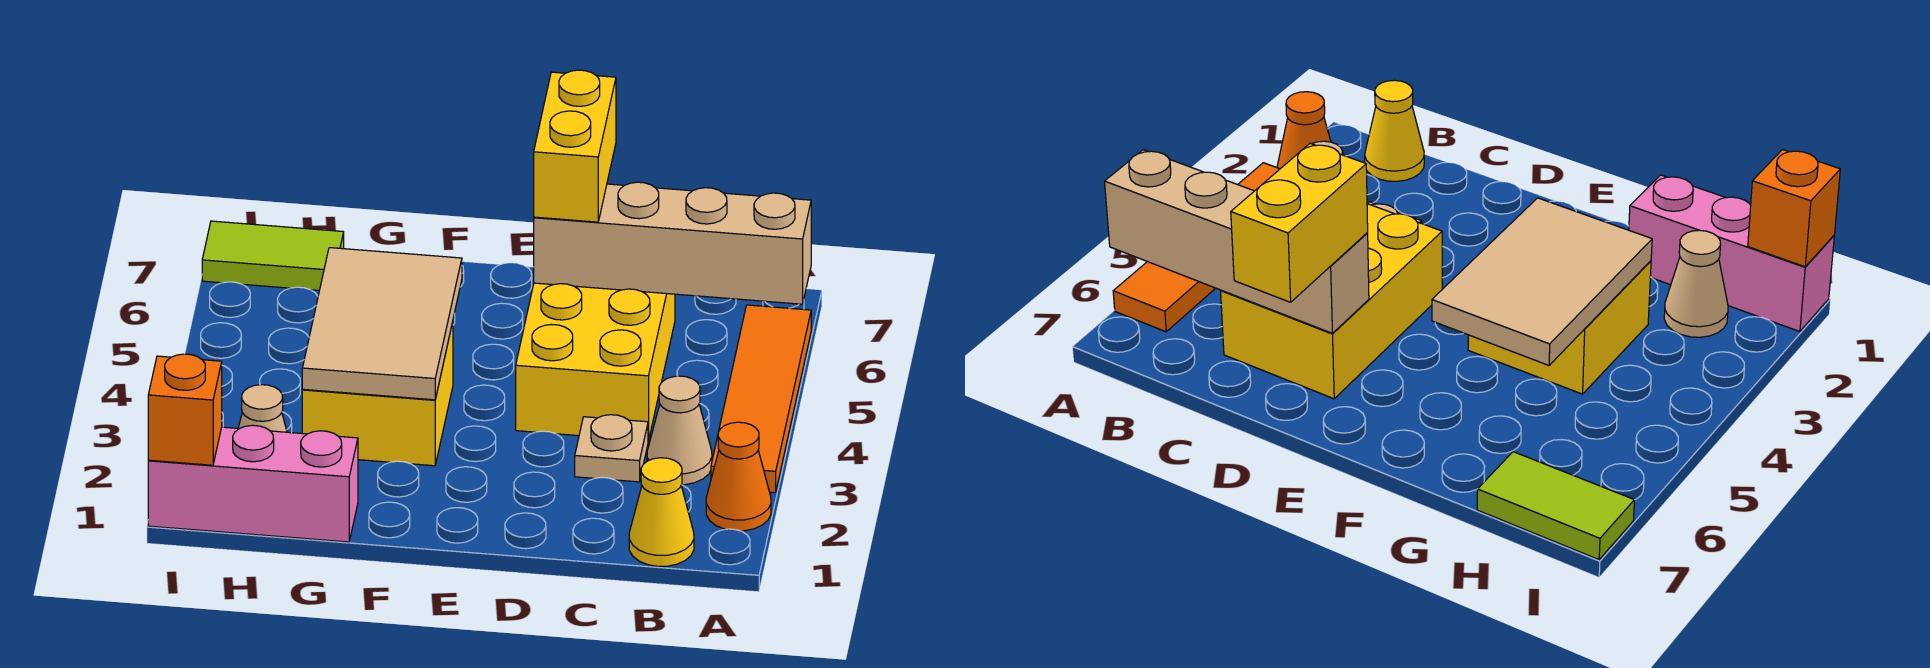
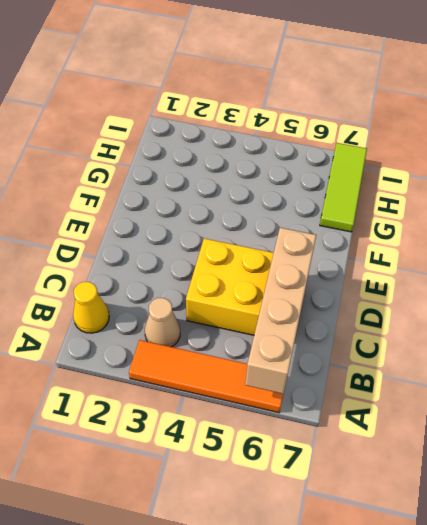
lime 1x3 tile [320,143,367,232] -> lime 1x2 tile [202,221,344,290]
none -> orange 1x1 cone [706,422,771,531]
none -> tan 1x1 plate [575,415,648,482]
none -> yellow 2x2 brick [302,322,453,466]

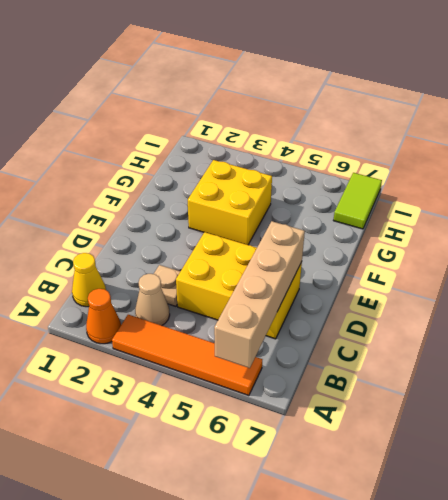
none -> pink 1x3 brick [148,425,358,542]
none -> tan 1x1 cone [238,385,287,432]
none -> tan 2x3 tile [302,248,462,400]

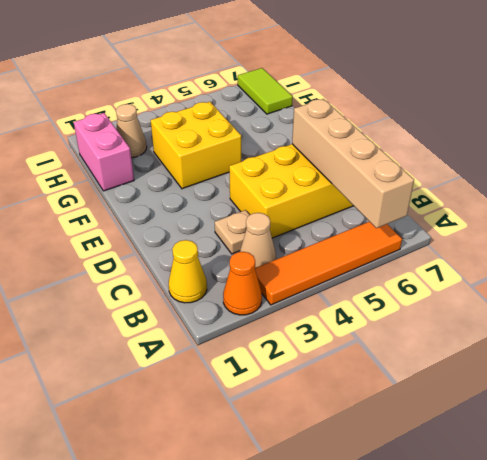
pink 1x2 brick [74,113,134,191] -> pink 1x3 brick [148,425,358,542]
none -> tan 2x3 tile [302,248,462,400]
none -> orange 1x1 brick [148,354,222,465]
none -> yellow 1x2 brick [534,70,616,222]

